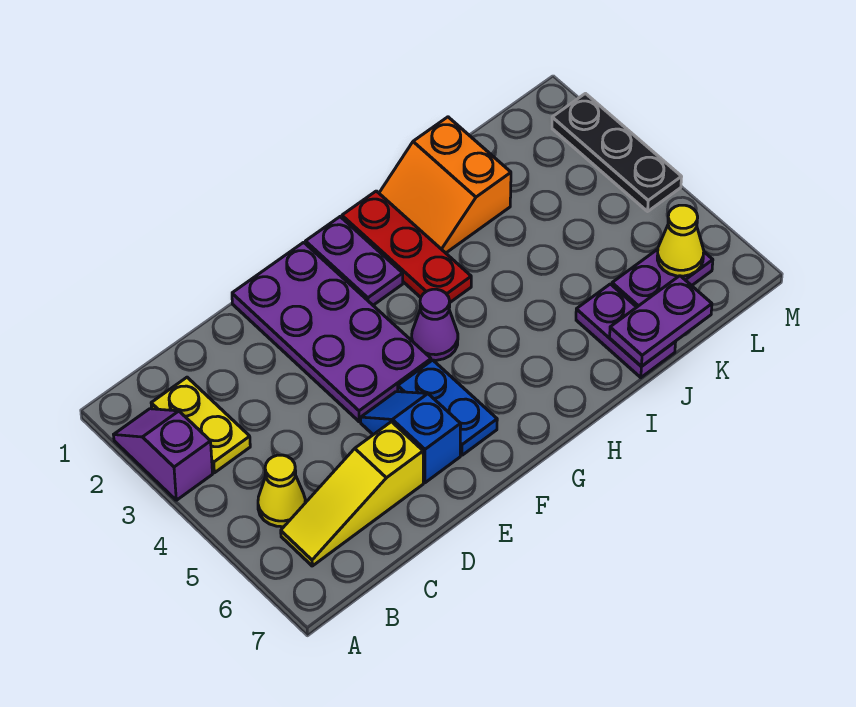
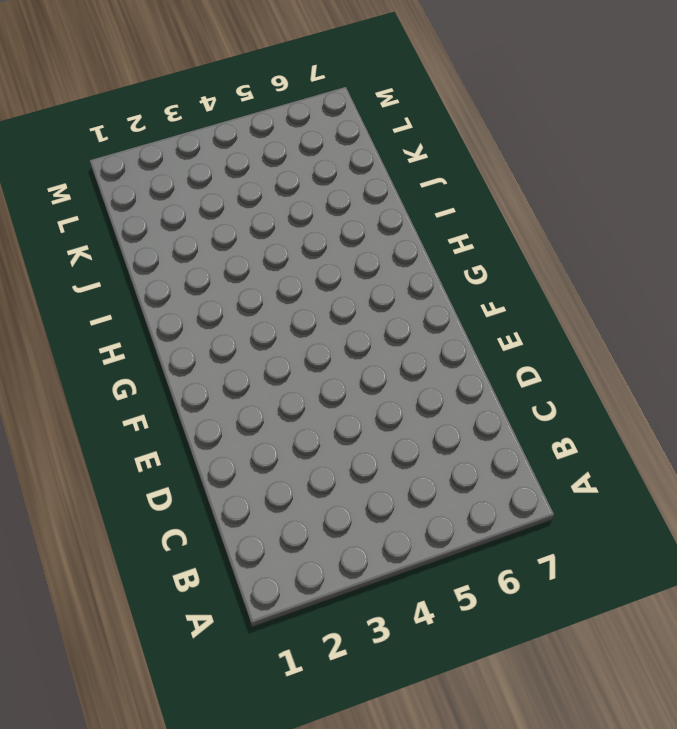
none -> purple 1x2 slope [114,409,213,500]
none -> yellow 1x2 plate [151,377,250,473]
none -> yellow 1x1 cone [258,455,305,527]

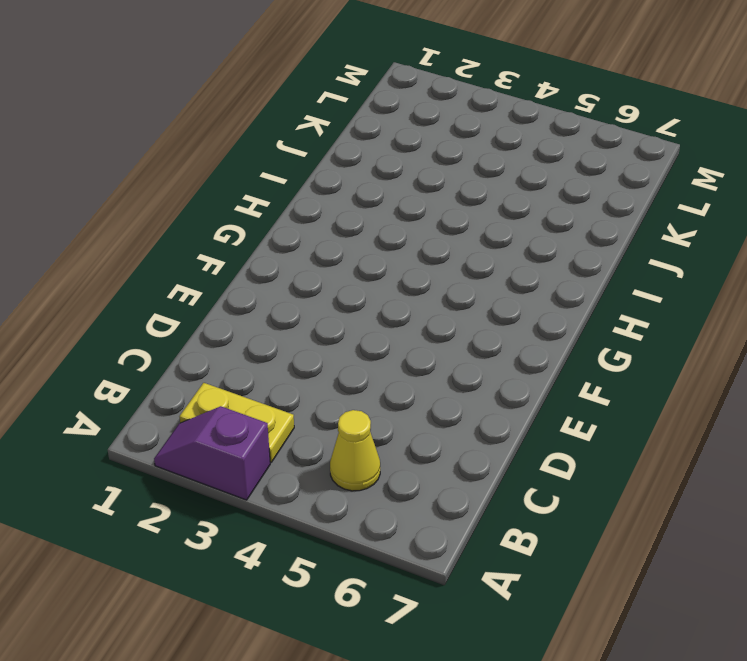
none -> yellow 1x3 slope [281,422,423,566]
none -> purple 2x4 plate [232,242,431,422]
none -> blue 1x2 slope [361,392,461,483]

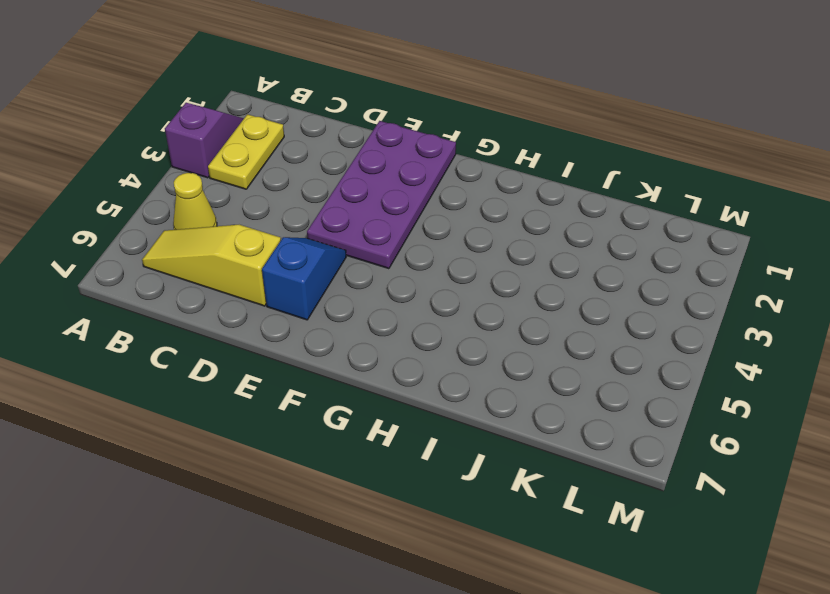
none -> blue 1x2 plate [398,360,497,455]
none -> purple 1x2 plate [305,217,403,305]
none -> purple 1x1 cone [412,289,458,360]

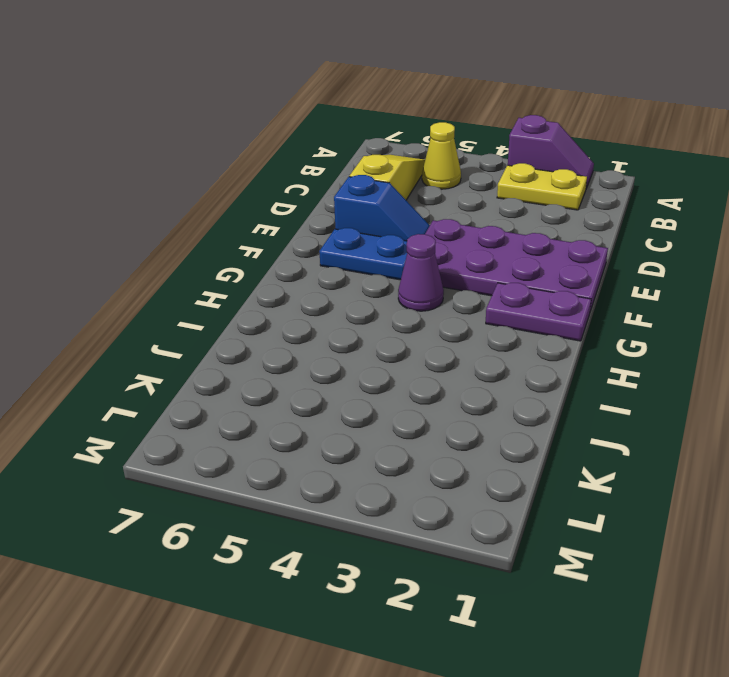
none -> red 1x3 plate [342,191,471,302]
none -> orange 2x2 slope [379,117,511,253]
none -> purple 1x2 plate [576,284,676,378]

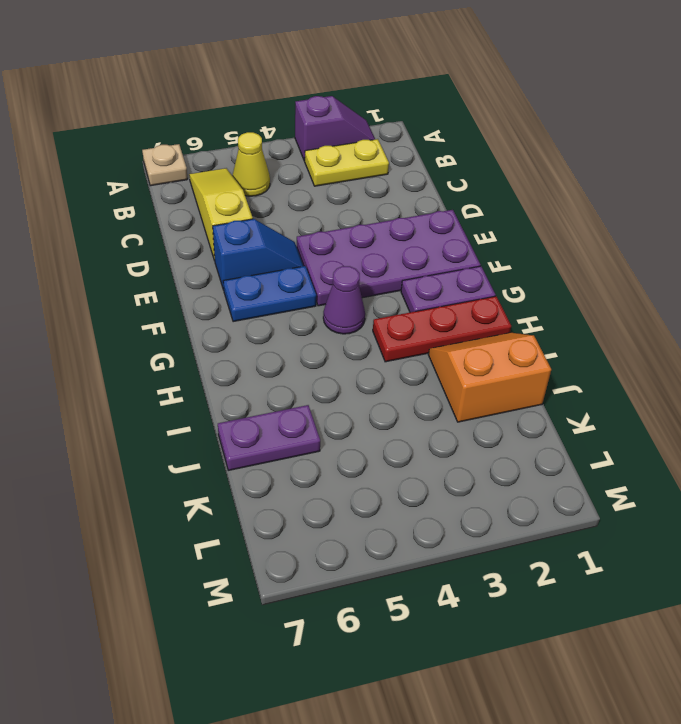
tan 1x1 plate [142,144,188,186] -> none
none -> purple 1x2 plate [612,249,713,307]
none -> black 1x3 plate [552,94,681,211]
none -> purple 1x2 plate [610,276,712,366]

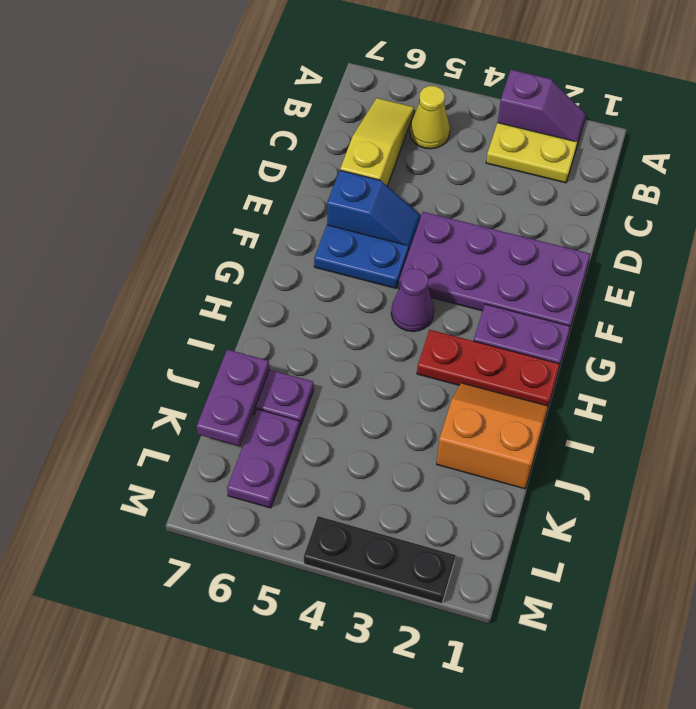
none -> yellow 1x1 cone [657,205,704,276]

